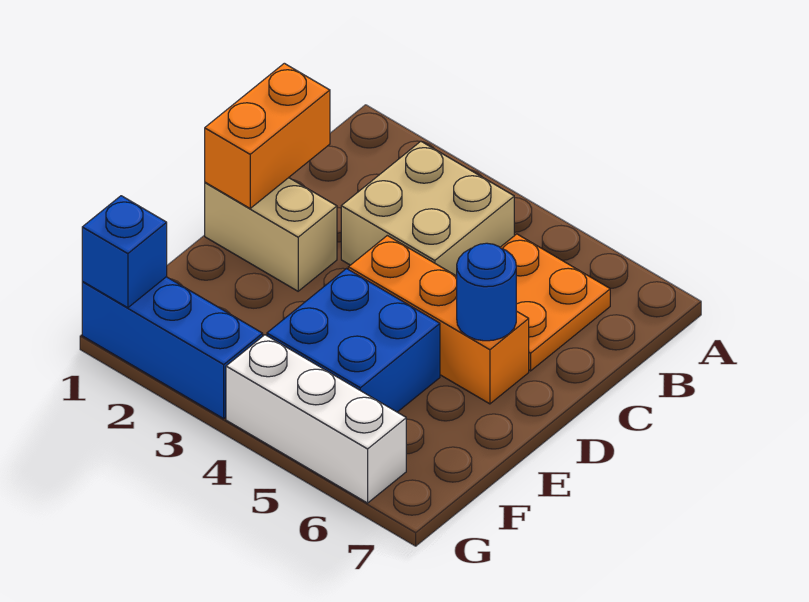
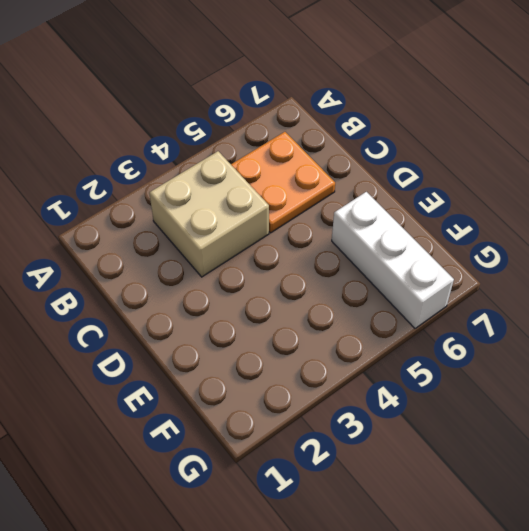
white 1x3 brick [332,192,454,328] -> white 1x3 brick turned to [226,335,406,503]
none -> tan 1x2 brick [205,178,337,291]
none -> orange 1x3 brick [348,236,529,404]

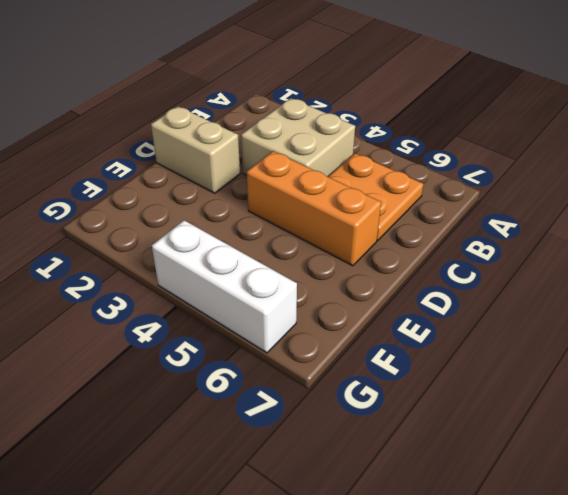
none -> blue 2x2 brick [267,269,440,412]
none -> blue 1x3 brick [82,277,263,419]

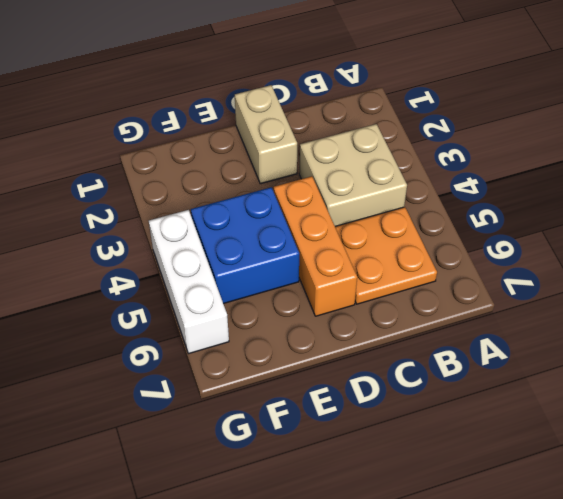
none -> blue 1x3 brick [82,277,263,419]
none -> orange 1x2 brick [205,63,330,208]

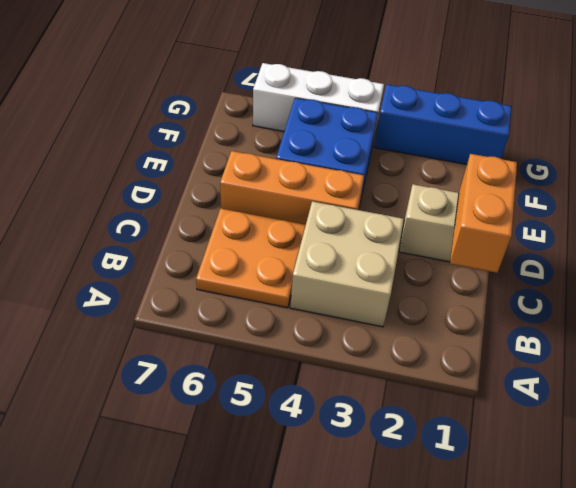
none -> blue 1x1 round brick [457,243,516,341]
none -> blue 1x1 brick [82,196,167,308]

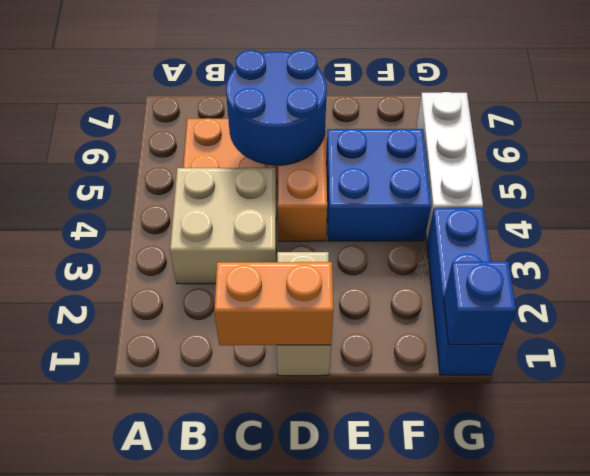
blue 2x2 round brick [226,50,327,165] -> blue 1x1 round brick [457,243,516,341]

